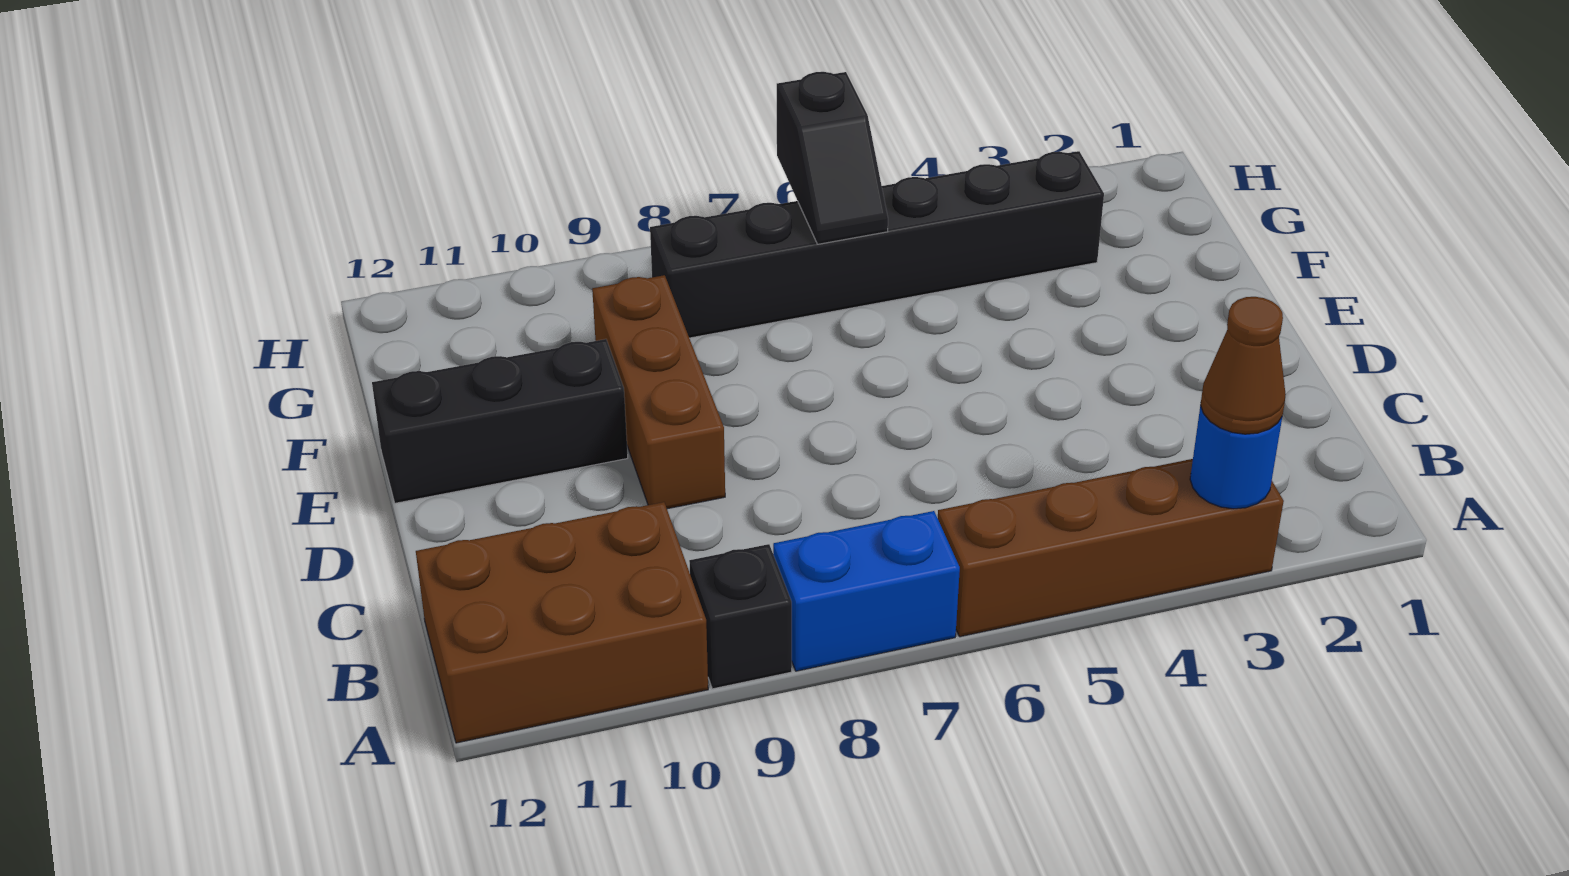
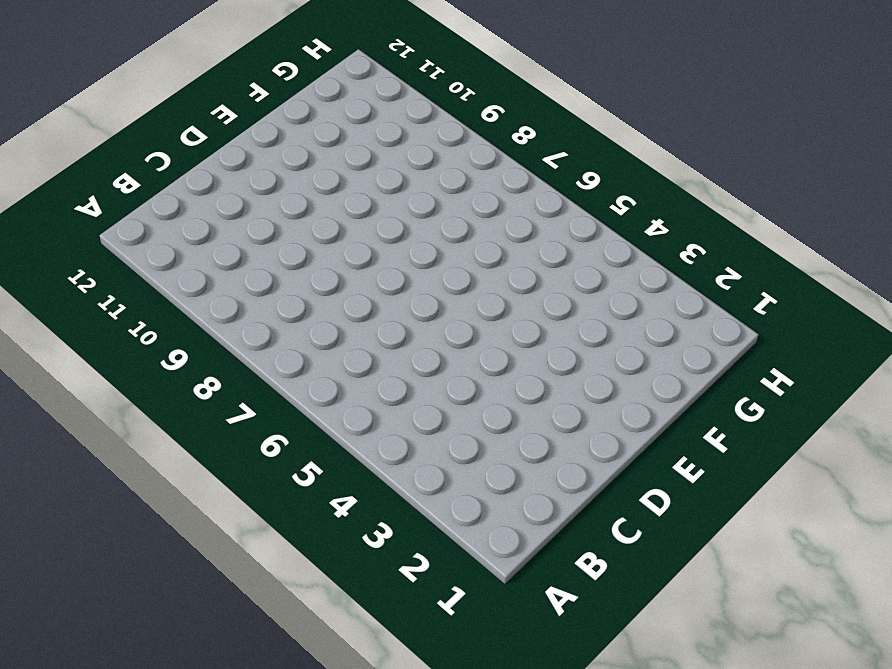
none -> brown 1x4 brick [938,459,1284,637]
none -> blue 1x2 brick [773,511,960,671]

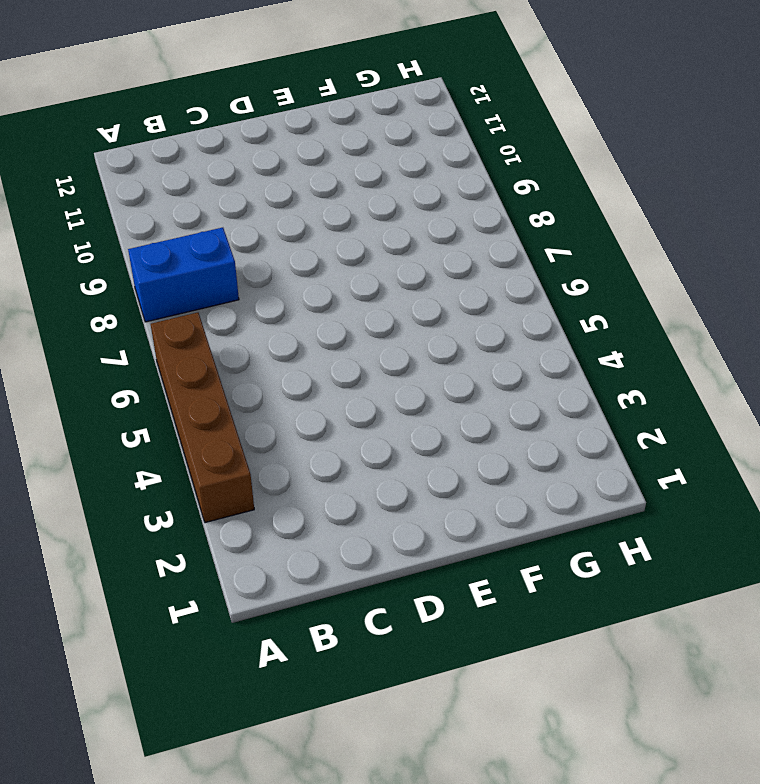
blue 1x2 brick [128,228,239,322] -> blue 1x2 brick turned to [773,511,960,671]
none -> black 1x1 brick [689,544,792,689]
none -> brown 2x3 brick [416,502,708,743]

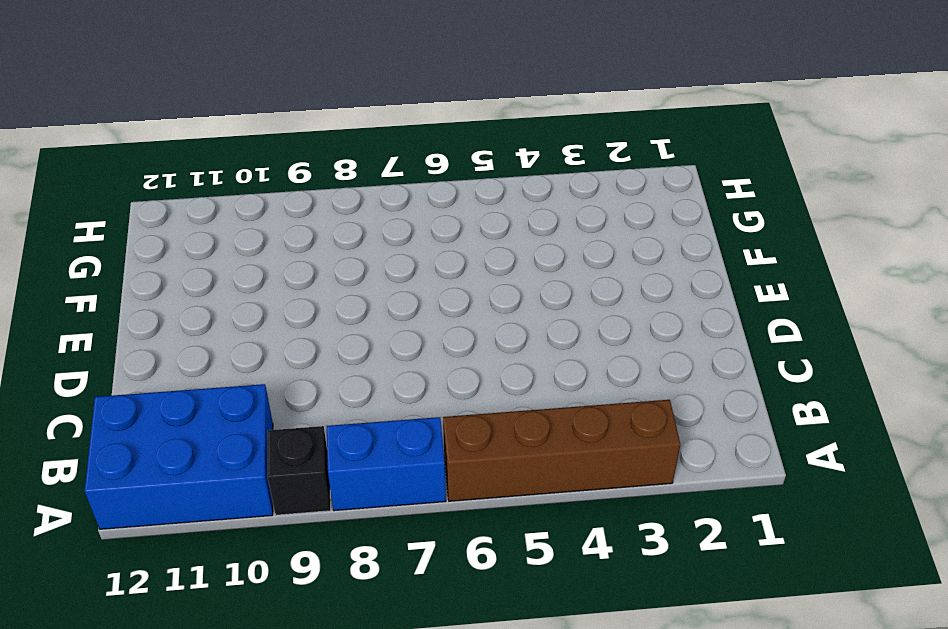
blue 2x3 brick [85,384,273,529] -> brown 2x3 brick [416,502,708,743]
none -> brown 1x3 brick [592,275,725,509]
none -> black 1x3 brick [372,339,628,503]

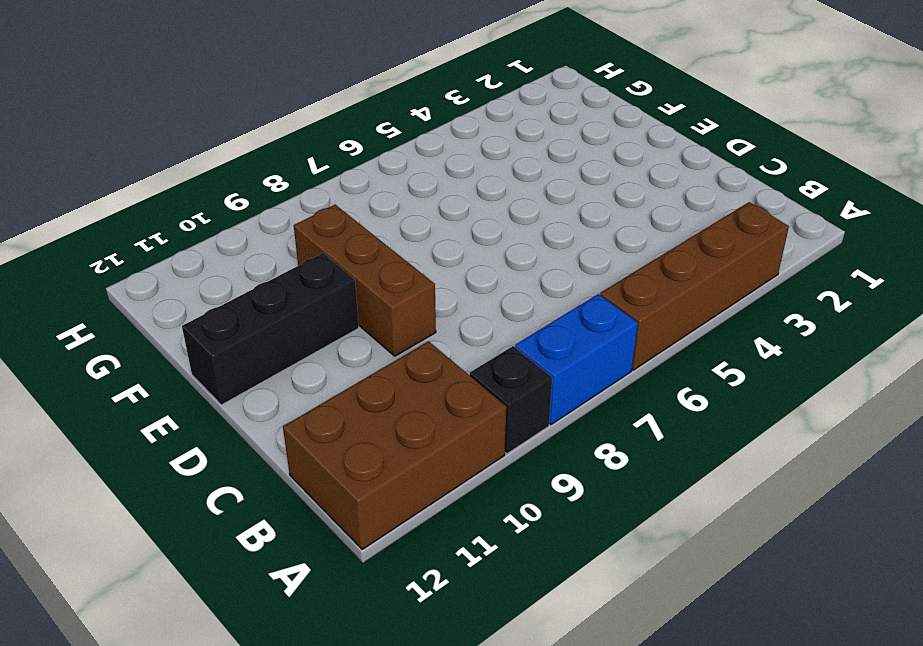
none -> black 1x6 brick [650,151,1104,338]
none -> blue 1x1 round brick [1190,405,1282,509]

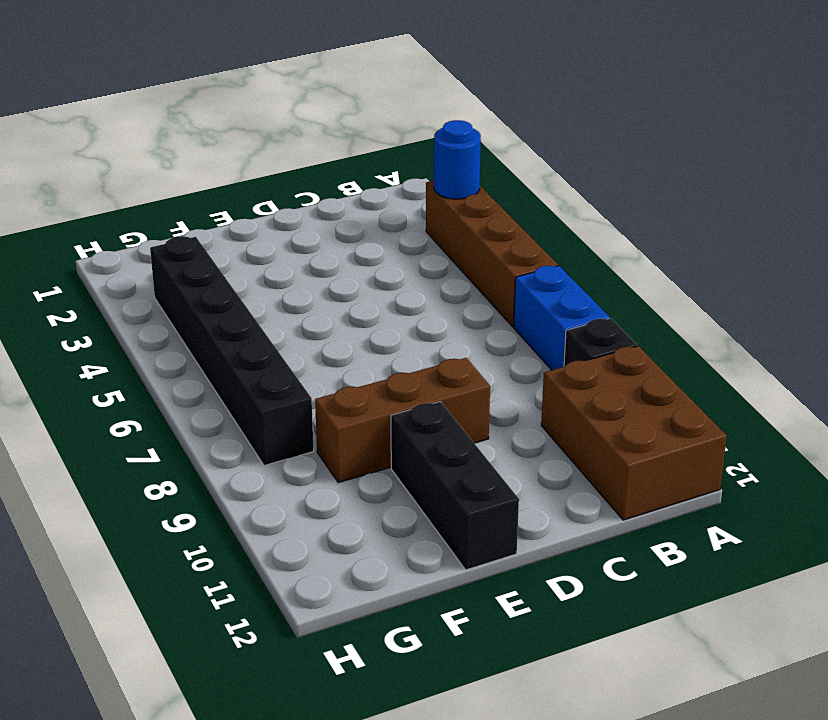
none -> black 1x2 slope [777,72,888,244]
none -> brown 1x1 cone [1200,297,1286,434]

